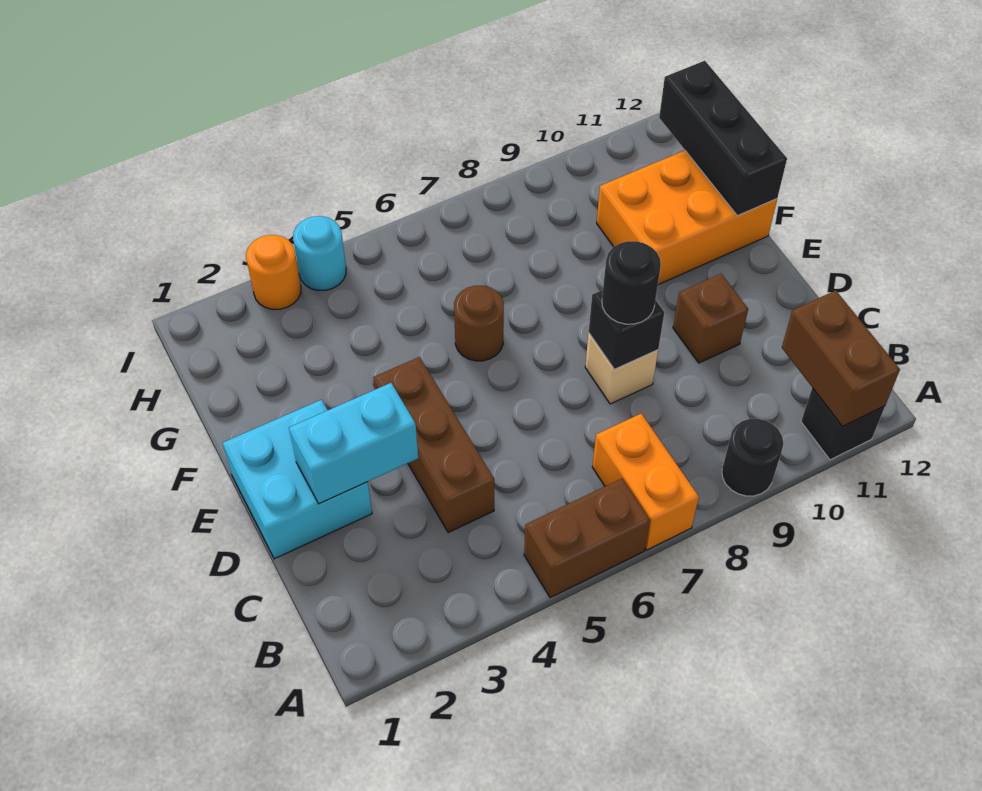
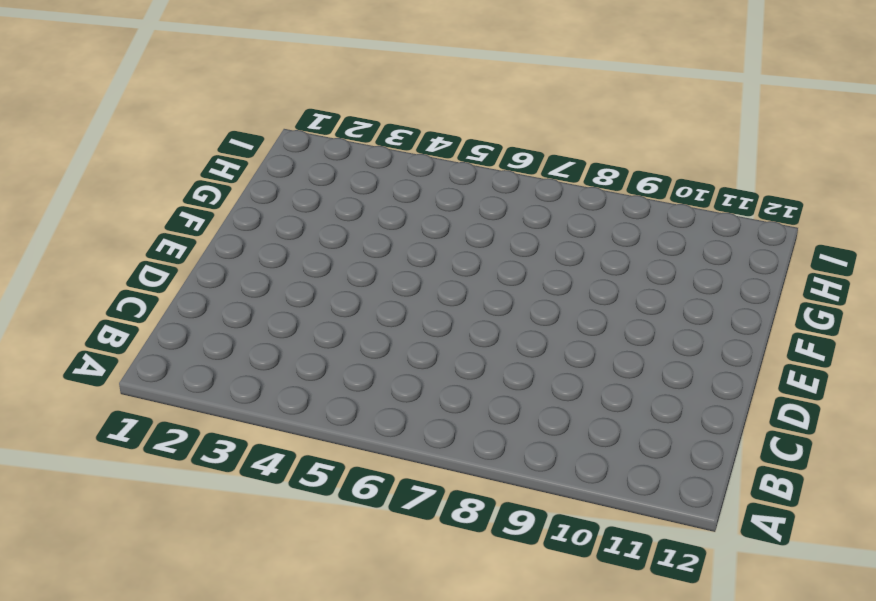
none -> brown 1x2 brick [524,479,650,598]
none -> orange 1x2 brick [592,414,699,550]
none -> black 1x1 round brick [722,419,783,496]

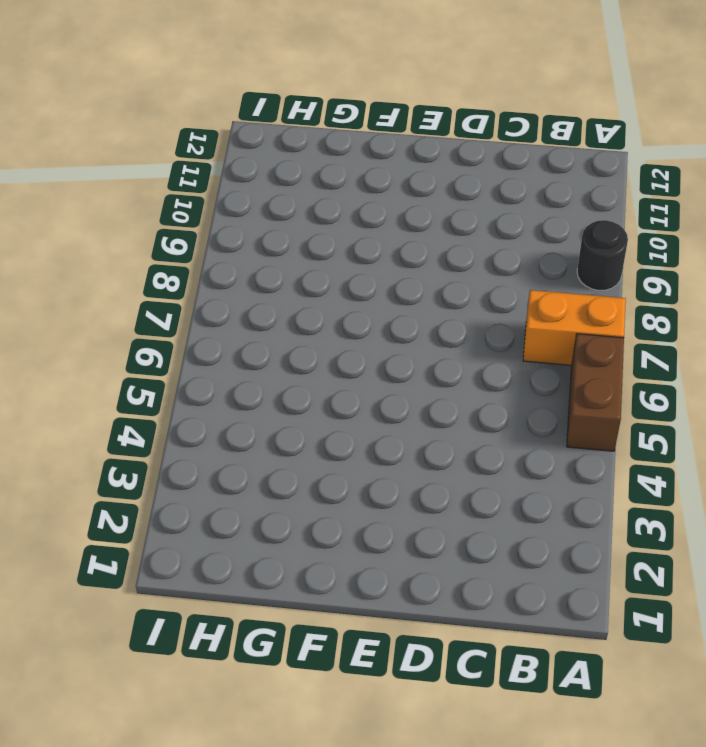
none -> black 1x1 brick [801,388,885,460]
none -> brown 1x3 brick [373,357,494,533]
none -> cyan 2x2 brick [223,400,372,559]

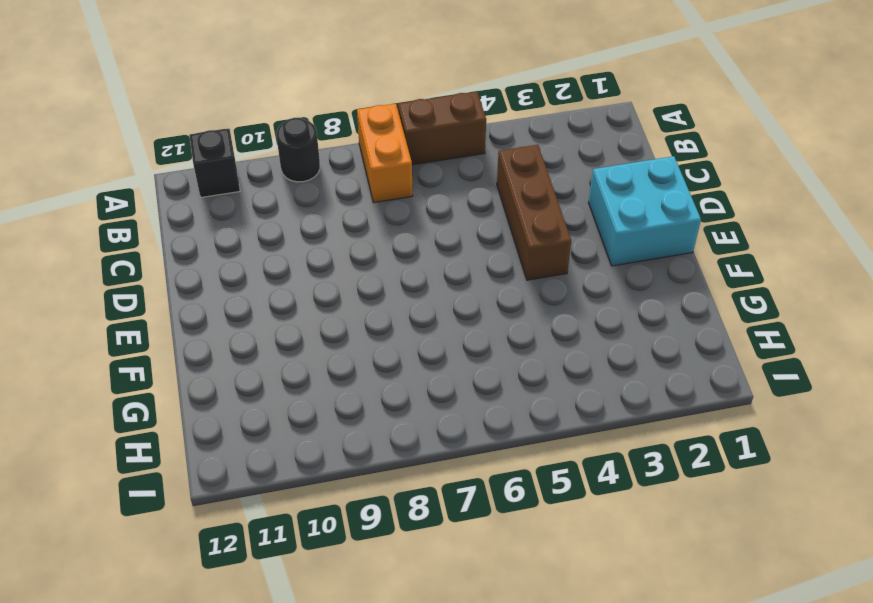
none -> tan 1x1 brick [585,333,658,404]
none -> brown 1x1 brick [673,274,748,363]
none -> brown 1x1 round brick [454,286,504,361]

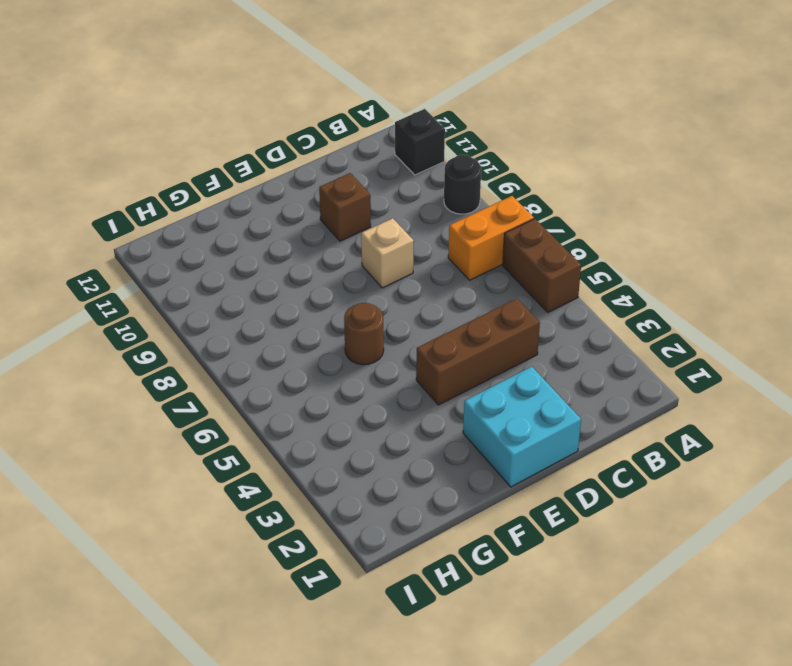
none -> orange 2x3 brick [597,151,777,285]
none -> orange 1x1 round brick [246,235,301,310]
none -> cyan 1x1 round brick [293,216,346,290]

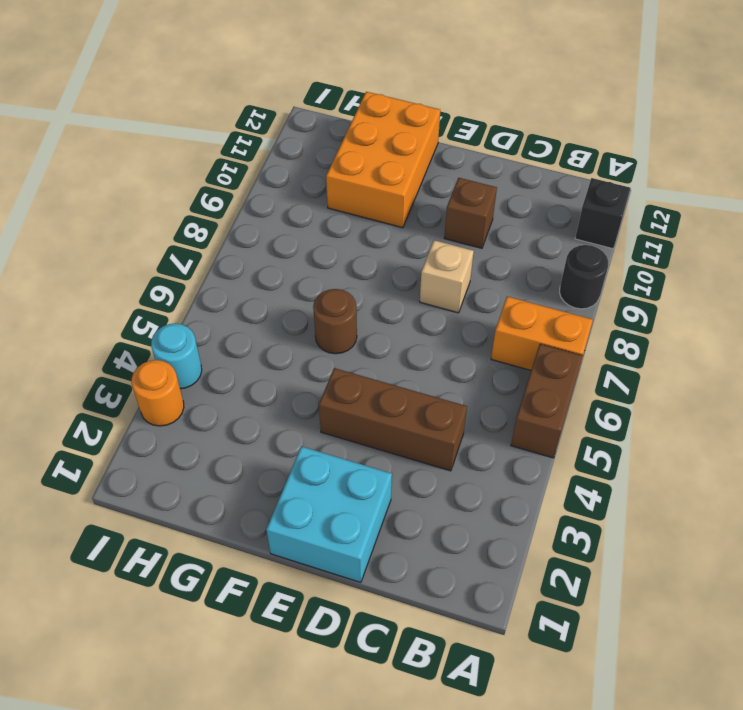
none -> brown 1x2 brick [782,290,900,426]
none -> cyan 1x2 brick [289,383,418,504]
none -> black 1x1 brick [589,290,664,369]

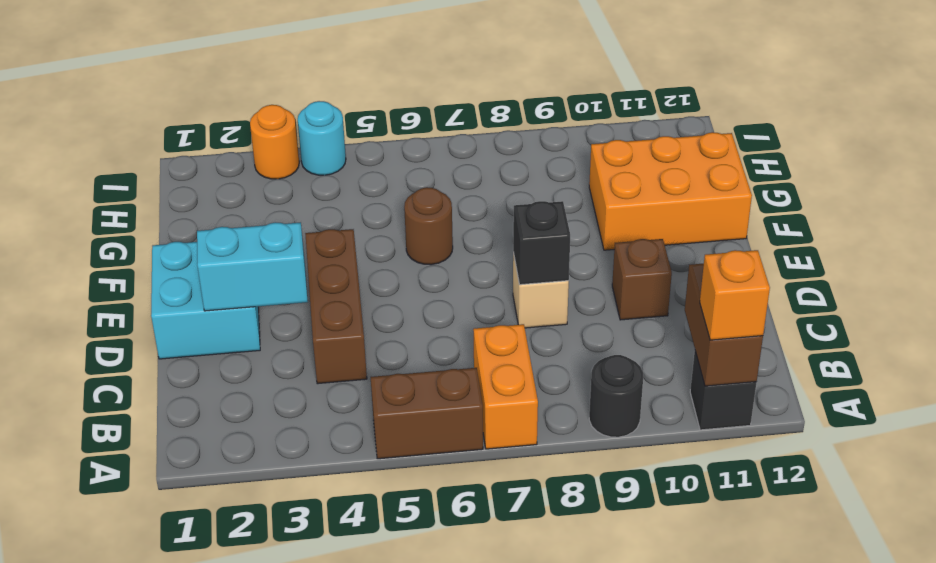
orange 1x1 brick [700,250,770,340] -> none
none -> black 1x3 brick [659,61,787,216]
none -> black 1x1 round brick [602,241,661,324]

